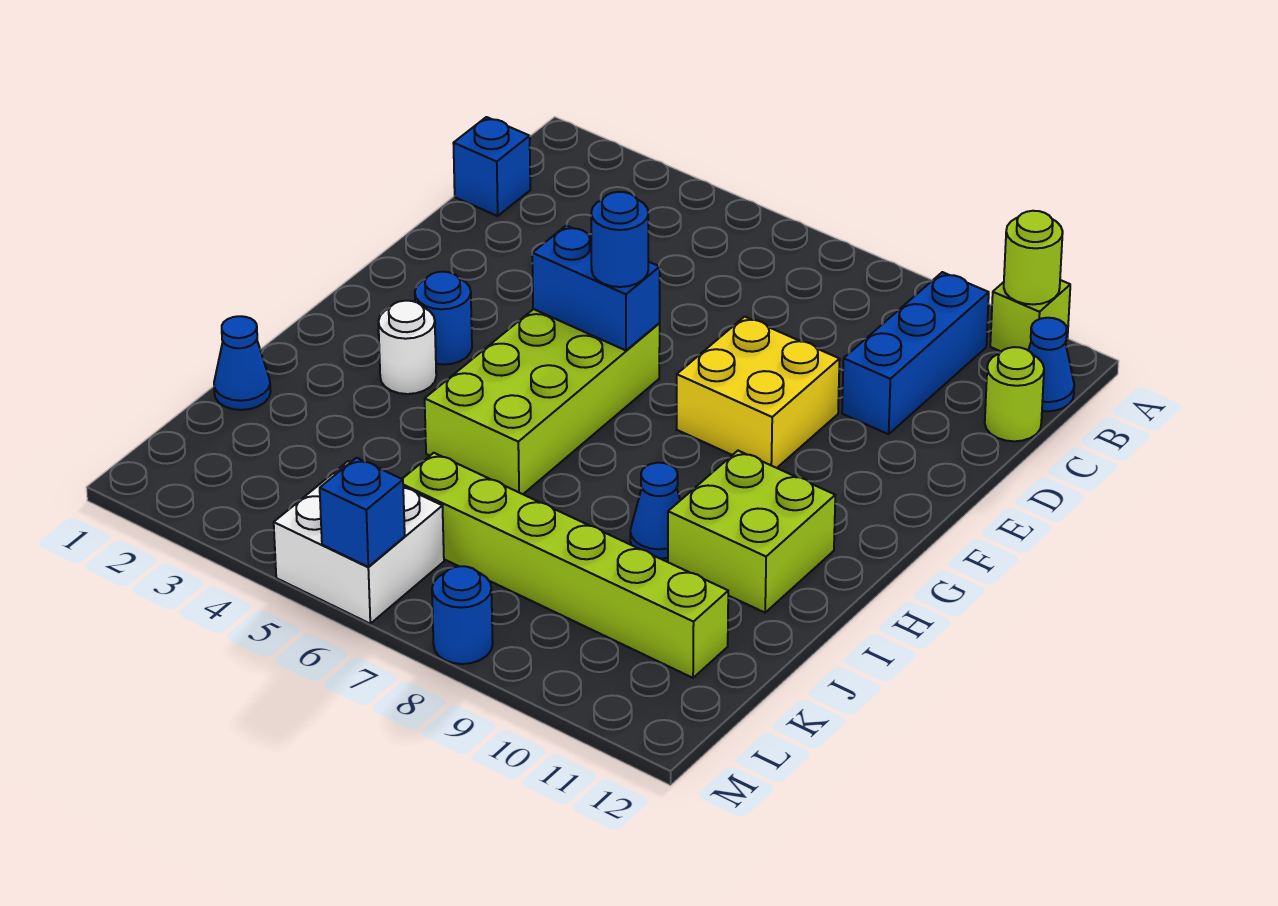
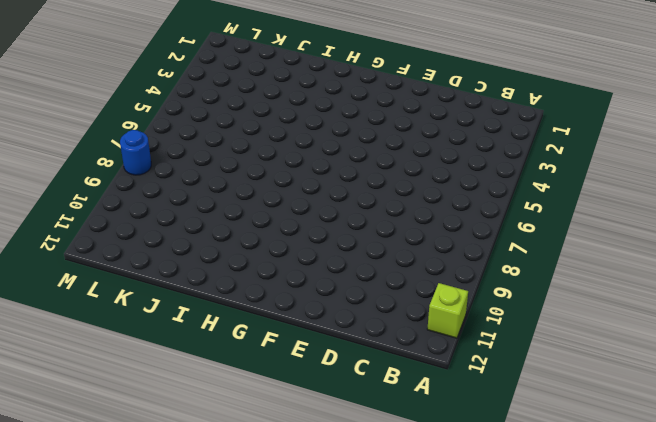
none -> blue 1x3 brick [842,272,989,434]
none -> blue 1x1 cone [1028,318,1074,411]
none -> blue 1x1 brick [453,117,530,216]

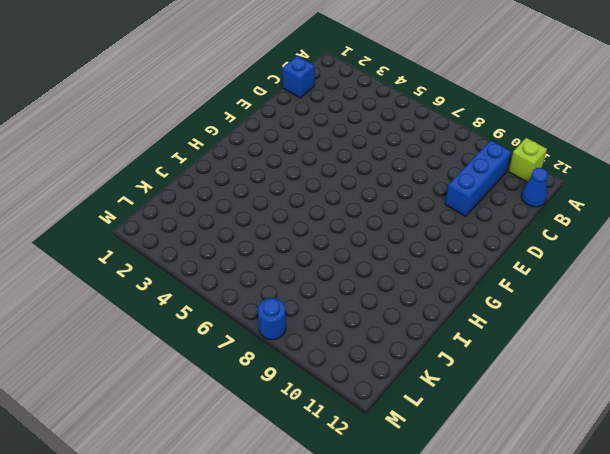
none -> lime 1x1 round brick [985,347,1044,441]
none -> yellow 2x2 brick [677,317,840,468]
none -> lime 2x4 brick [425,309,660,494]

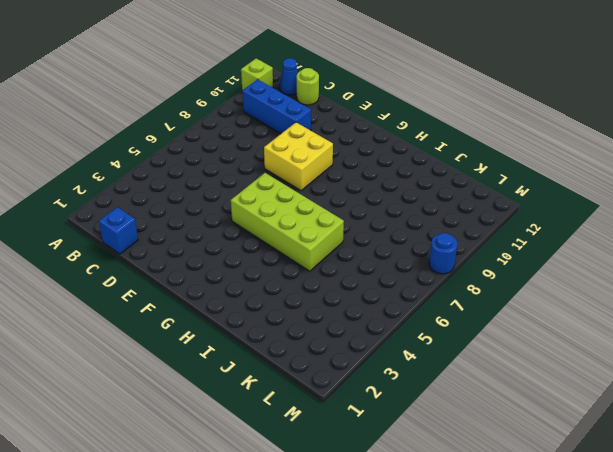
none -> blue 1x1 round brick [415,272,472,365]
none -> white 1x1 round brick [378,301,436,394]
none -> lime 2x2 brick [668,451,835,613]

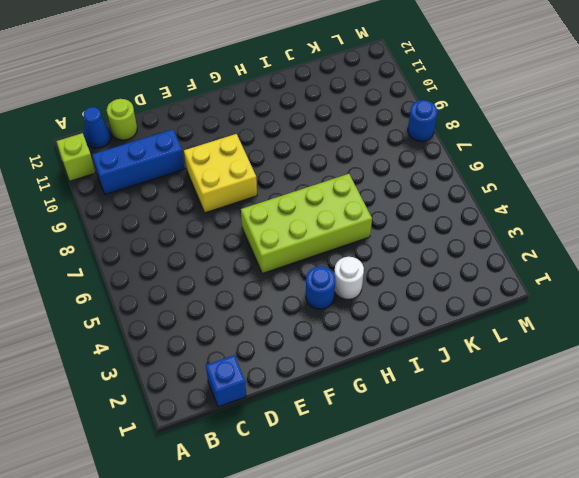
none -> lime 2x2 brick [668,451,835,613]
none -> blue 1x1 cone [630,463,680,559]
none -> blue 1x1 cone [214,316,271,410]

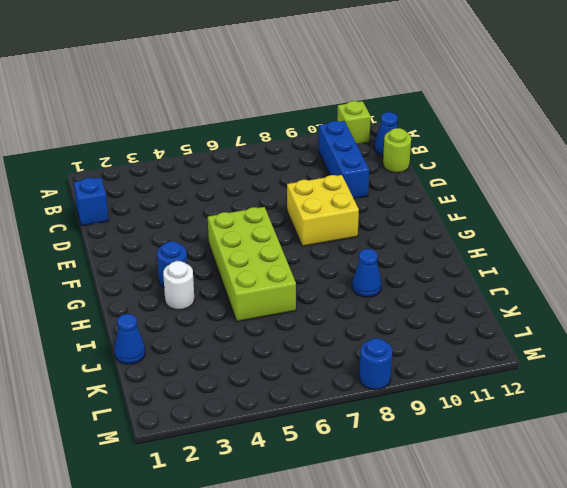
none -> lime 2x2 brick [668,451,835,613]
none -> lime 1x6 brick [403,453,728,678]
none -> white 2x2 brick [274,461,444,624]

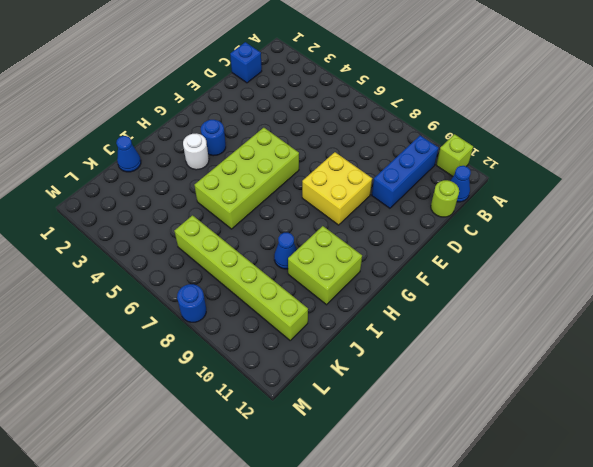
none -> white 2x2 brick [274,461,444,624]
none -> lime 1x1 round brick [1004,211,1063,304]
none -> blue 1x2 brick [532,225,660,350]

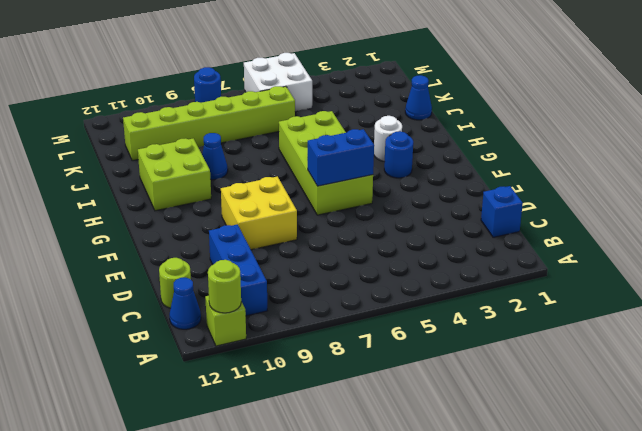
none -> blue 1x1 brick [320,458,405,567]
none -> blue 1x1 round brick [591,192,648,287]

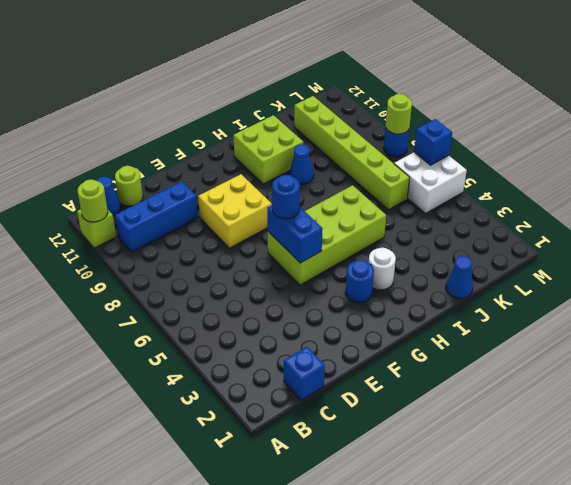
lime 1x1 round brick [386,94,412,134] -> none

